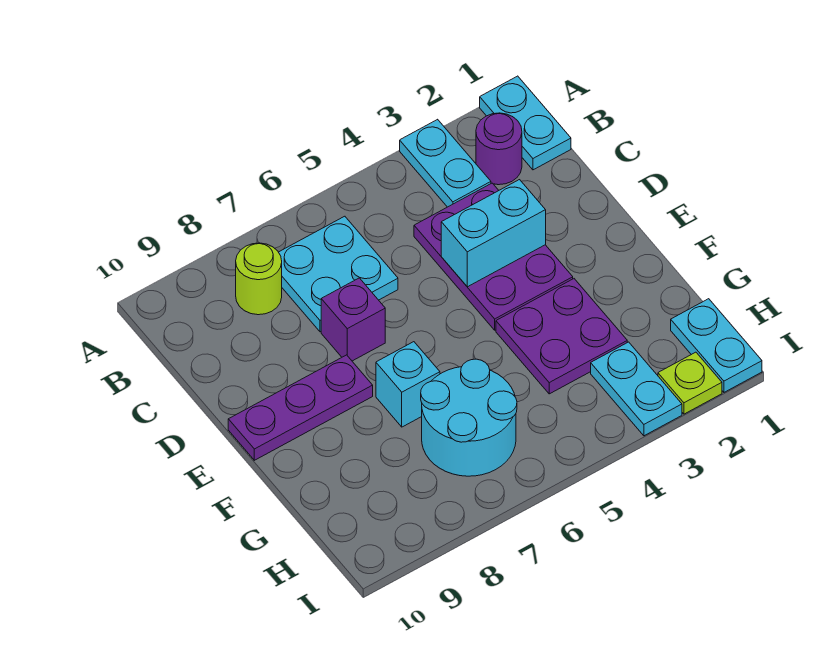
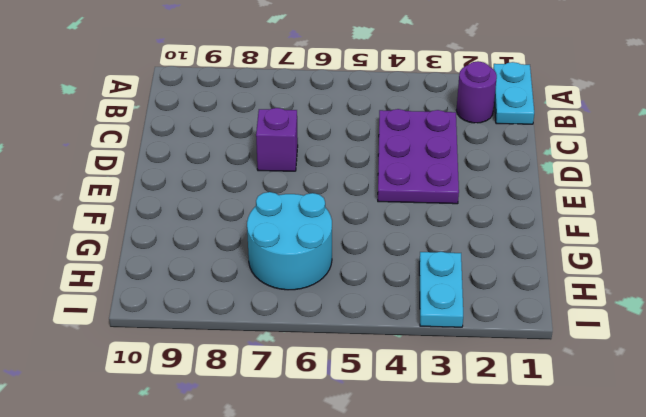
none -> cyan 1x2 plate [400,119,491,207]
none -> cyan 2x2 plate [279,216,398,332]
none -> lime 1x1 round brick [236,243,282,315]

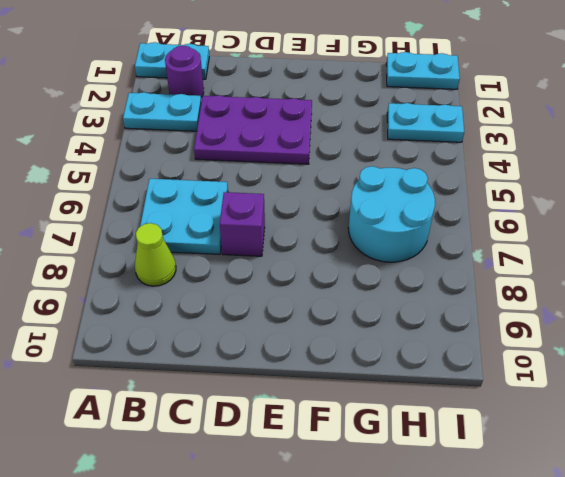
lime 1x1 cone [135,223,176,286] -> lime 1x1 round brick [236,243,282,315]
none -> purple 1x3 plate [228,355,373,460]
none -> purple 2x2 plate [496,279,627,394]
none -> cyan 1x1 brick [376,342,440,427]

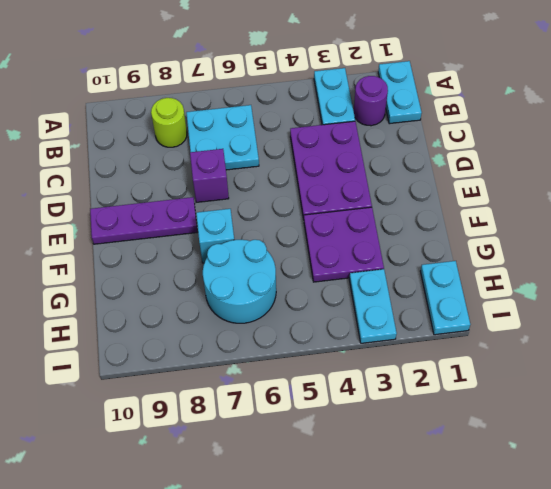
none -> lime 1x1 plate [658,352,722,414]
none -> cyan 1x2 brick [441,180,546,287]

